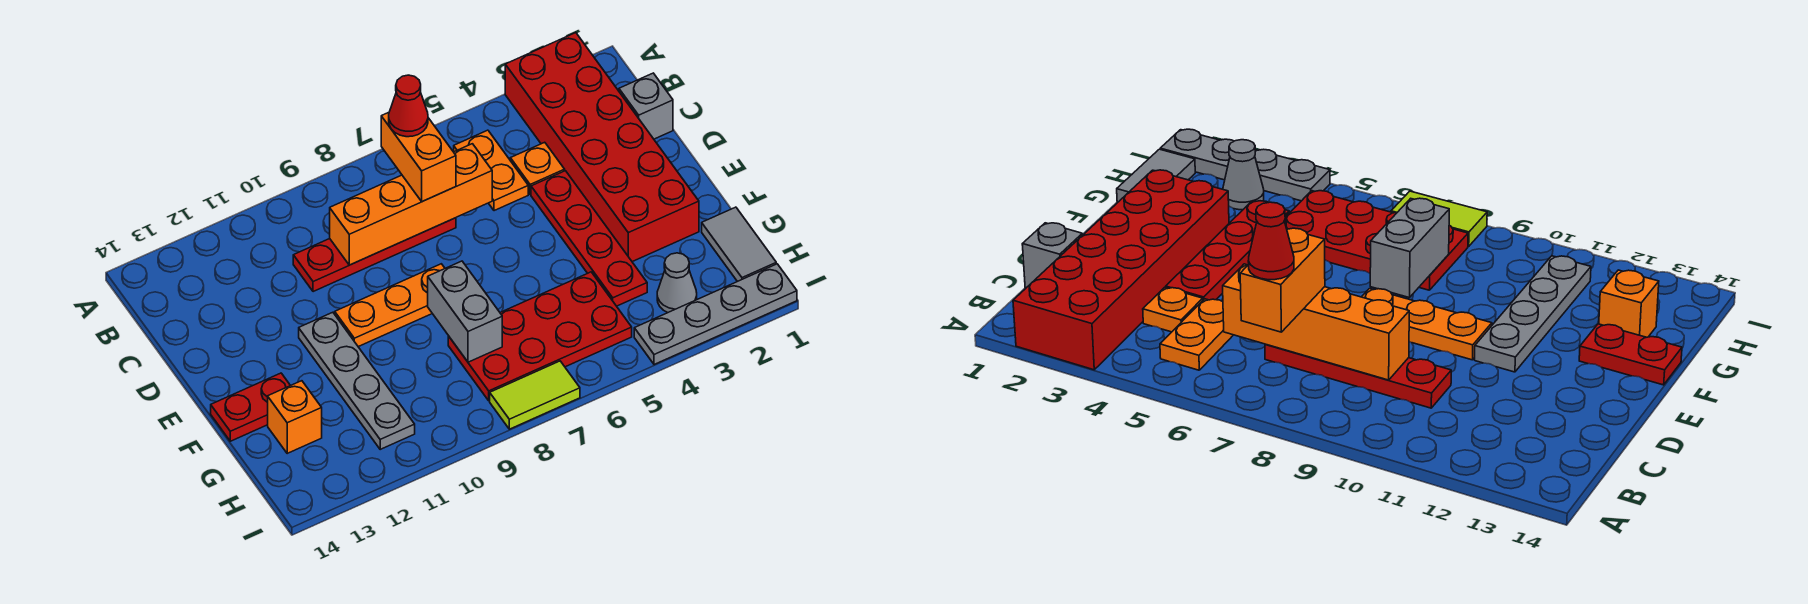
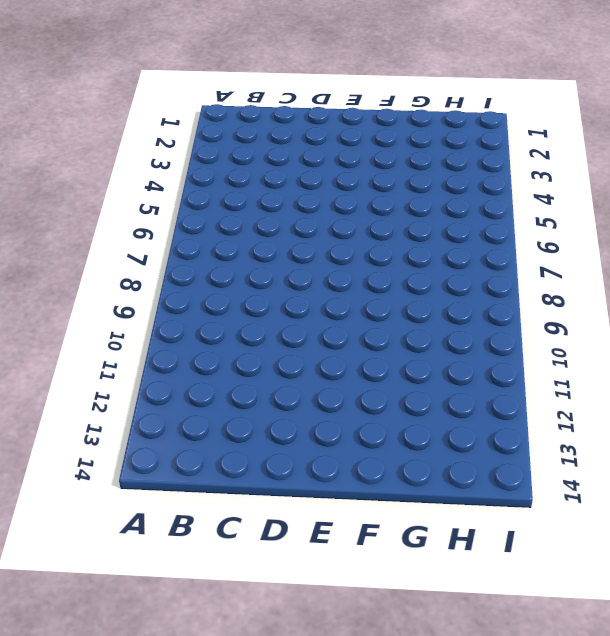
none -> red 2x6 brick [505,33,699,262]
none -> orange 1x2 plate [454,130,528,211]
none -> grey 1x1 brick [619,73,673,139]

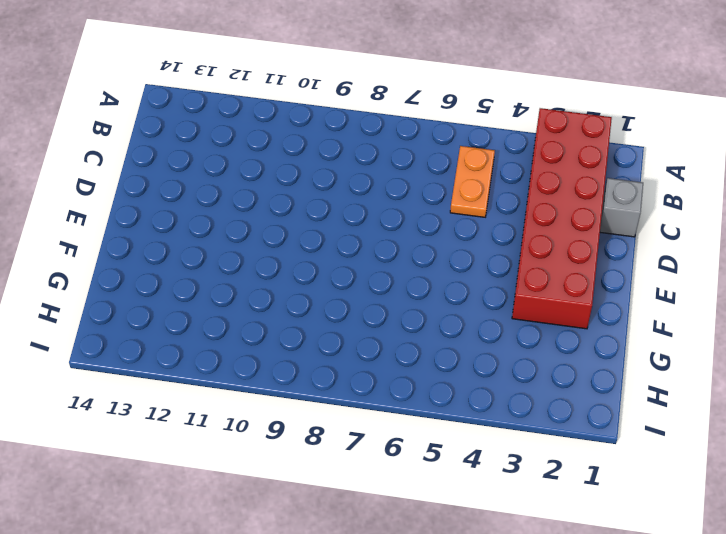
none -> orange 1x1 plate [510,142,565,194]
none -> red 1x4 plate [293,218,456,292]
none -> red 1x4 plate [531,171,647,306]

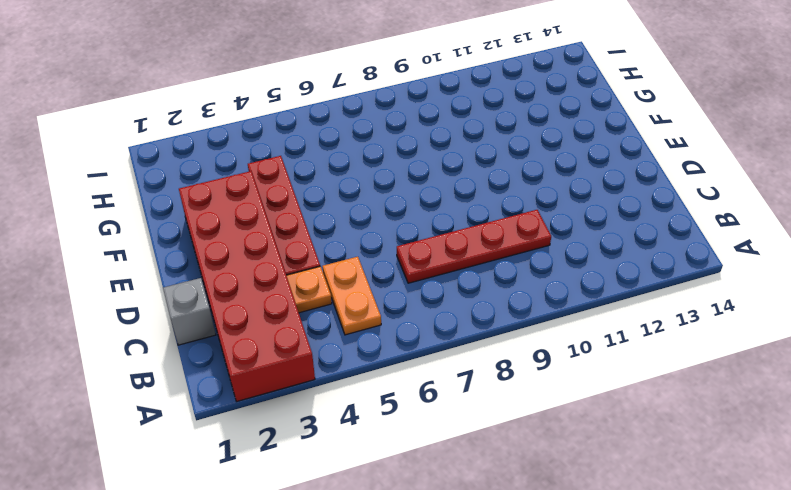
none -> orange 1x3 plate [335,264,445,347]
none -> grey 1x4 plate [299,312,415,449]
none -> red 1x2 plate [211,373,290,441]

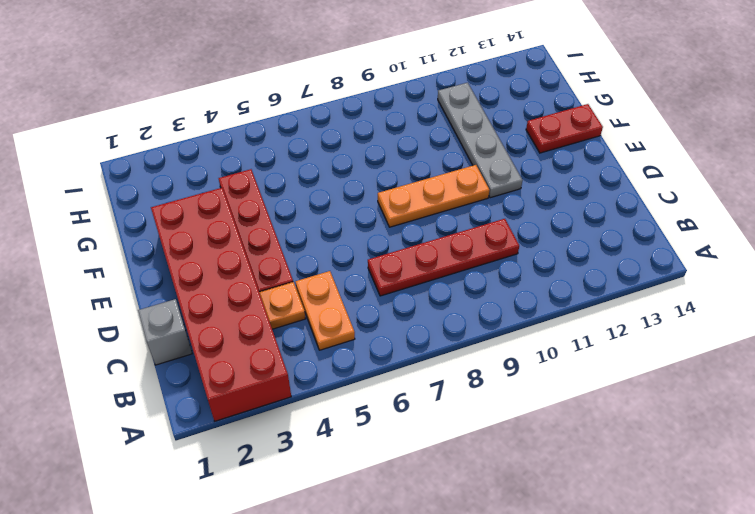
none -> grey 1x2 tile [702,207,776,282]
none -> red 2x4 plate [448,272,632,401]
none -> orange 1x1 brick [268,381,322,453]

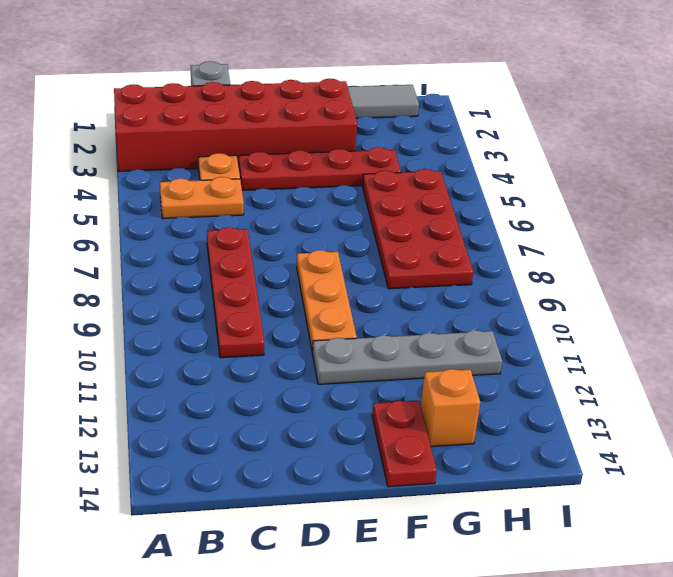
none -> grey 1x1 cone [657,253,697,312]
none -> grey 1x4 plate [634,264,797,365]
none -> lime 1x2 tile [490,361,580,429]

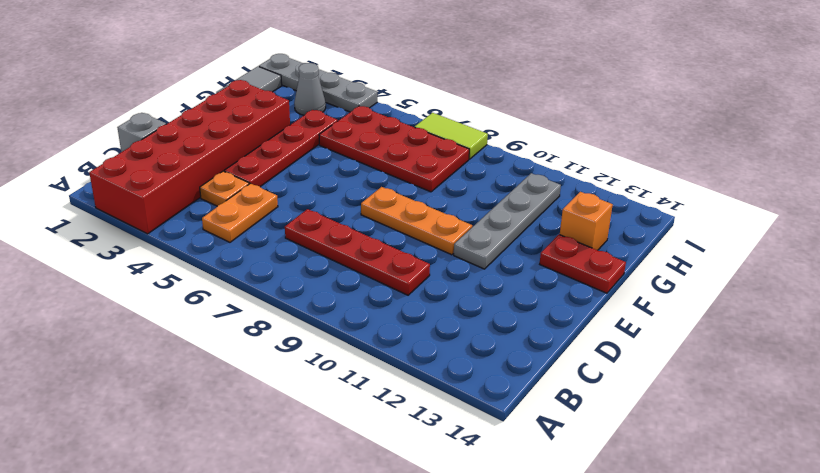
none -> orange 1x4 brick [330,144,492,265]
none -> grey 1x2 brick [428,261,502,362]
none -> orange 1x2 brick [381,112,456,202]

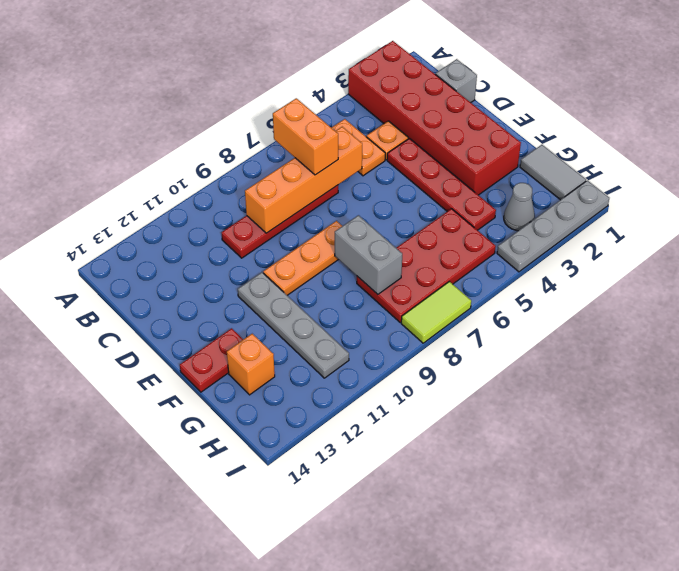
none -> red 1x1 cone [389,75,428,137]

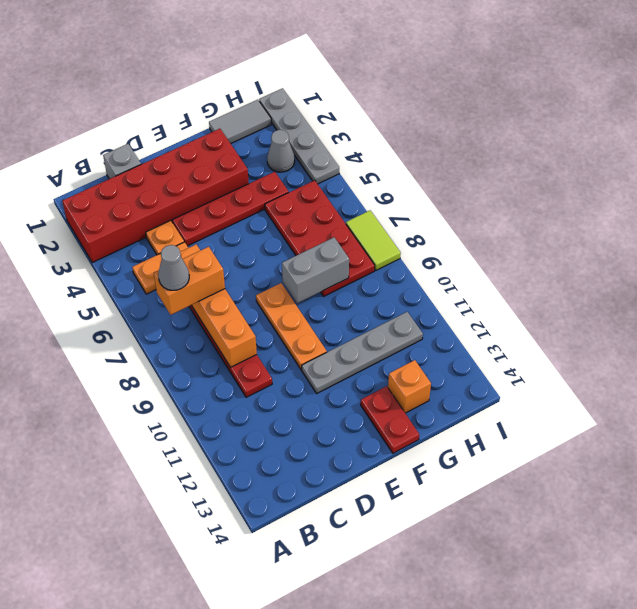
grey 1x1 cone [158,245,189,290] -> red 1x1 cone [389,75,428,137]

